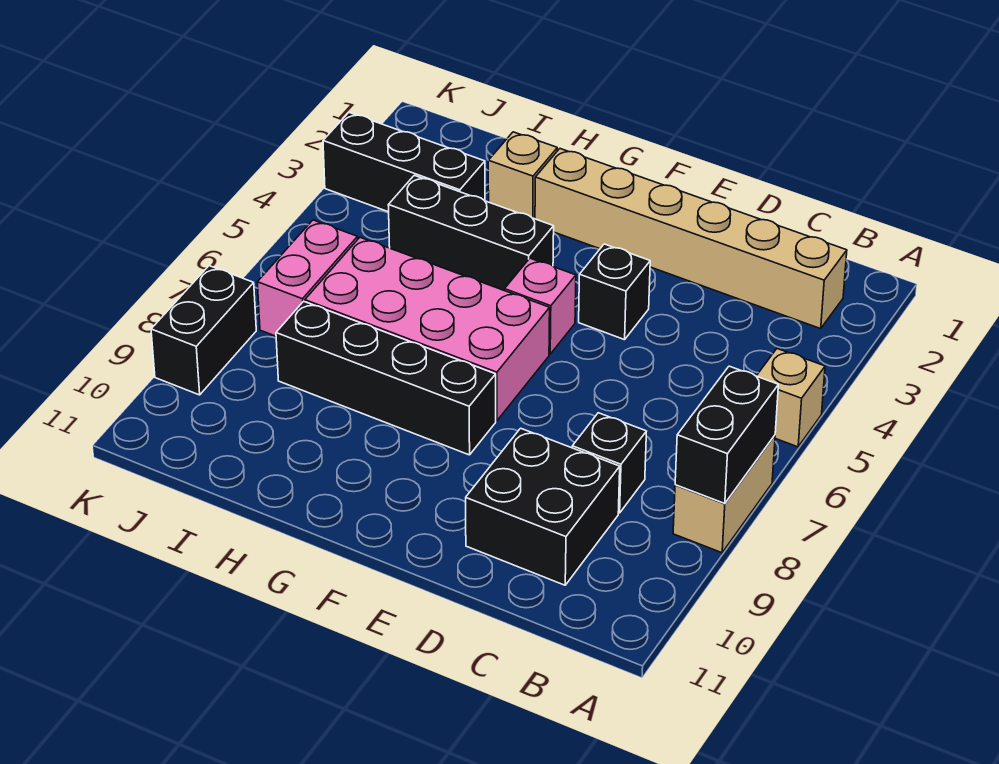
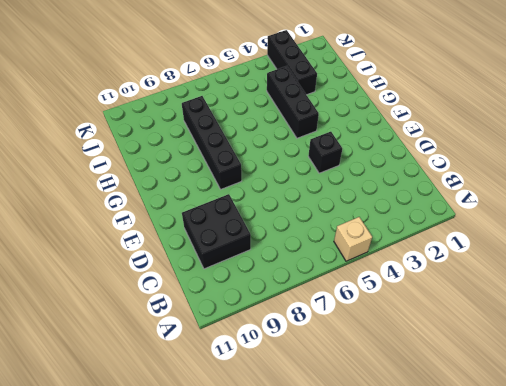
none -> tan 1x2 brick [673,435,775,553]
none -> tan 1x6 brick [535,149,847,329]
none -> black 1x1 brick [572,413,647,513]

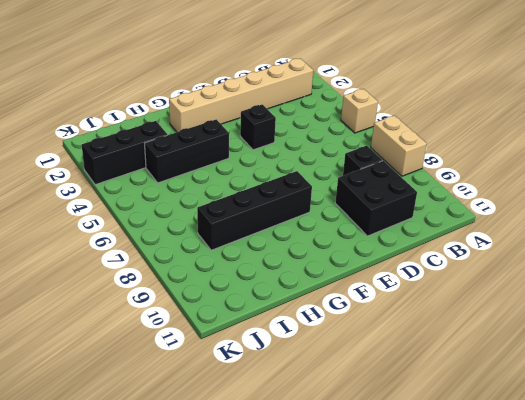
none -> pink 1x1 brick [505,258,576,354]
none -> pink 2x4 brick [305,237,550,421]
none -> tan 1x1 brick [488,132,557,219]

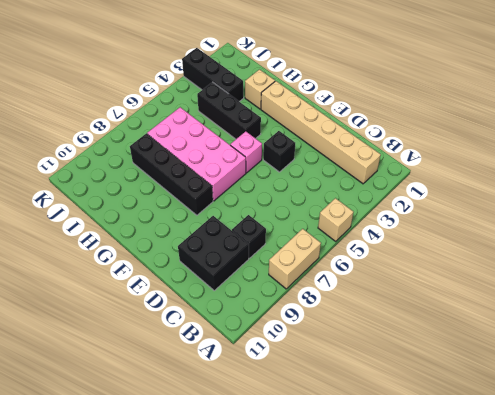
none -> pink 1x2 brick [257,220,358,336]
none -> black 1x2 brick [151,266,256,395]
none -> black 1x2 brick [675,366,778,504]

